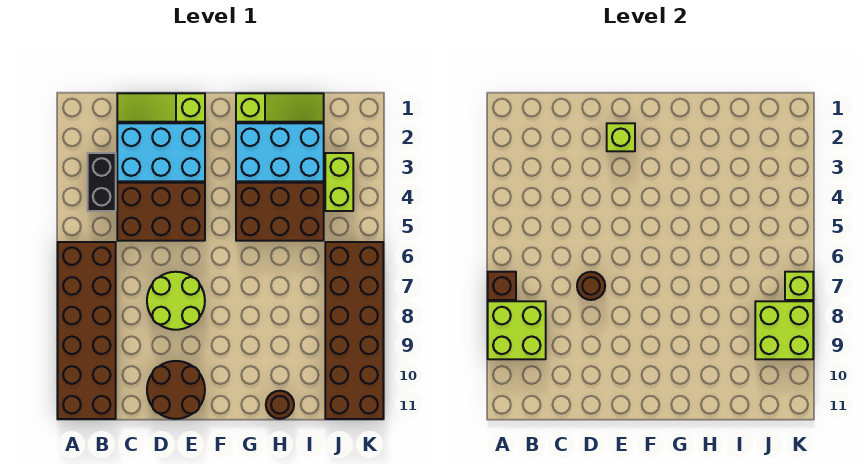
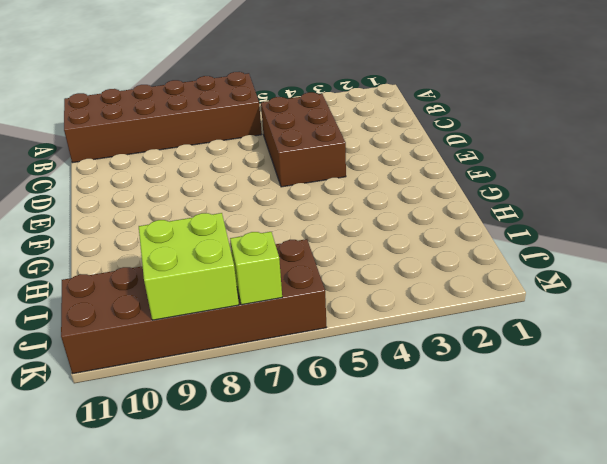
none -> black 1x2 brick [88,153,116,211]
none -> lime 1x3 slope [117,93,205,122]
none -> cyan 2x3 brick [117,123,205,181]

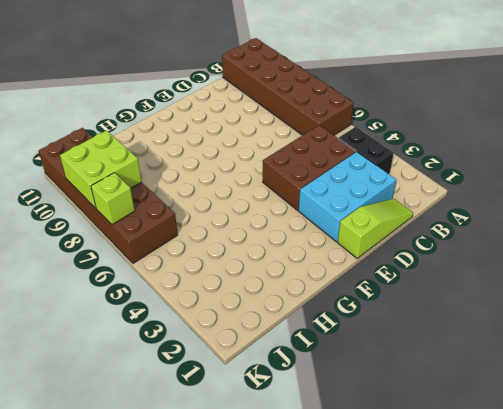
none -> lime 2x2 round brick [147,272,205,330]
none -> brown 2x2 round brick [147,361,205,419]
none -> lime 1x3 slope [236,93,324,122]

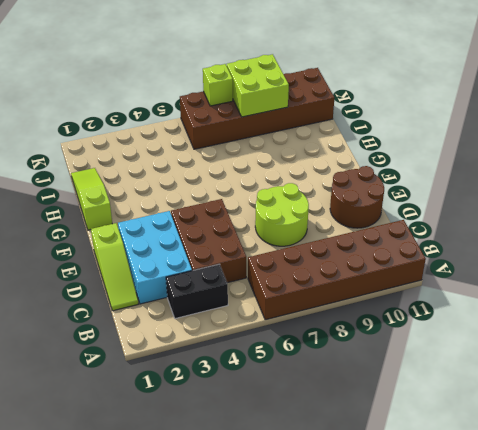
none -> cyan 2x3 brick [236,123,324,181]
none -> brown 2x3 brick [236,183,324,241]
none -> brown 1x1 round brick [266,391,294,419]

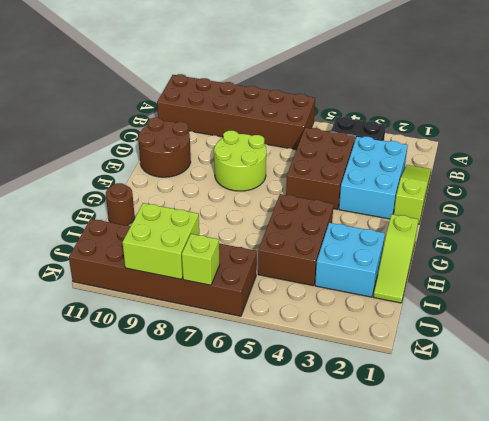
cyan 2x2 brick [315,223,385,297] -> cyan 2x3 brick [236,123,324,181]
none -> lime 1x2 brick [325,153,353,211]
none -> brown 1x1 brick [488,272,516,300]
none -> lime 2x2 brick [488,301,546,359]

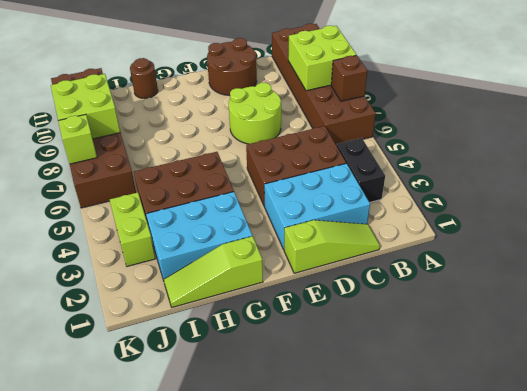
none -> brown 1x1 round brick [577,272,605,300]
none -> lime 1x1 brick [607,123,635,151]

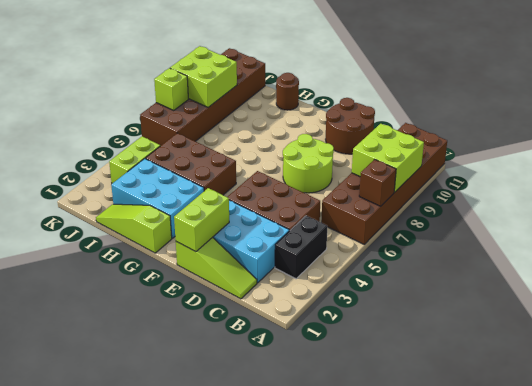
lime 1x2 brick [174,188,229,252] -> lime 1x1 brick [607,123,635,151]
none -> brown 1x1 round brick [577,272,605,300]

